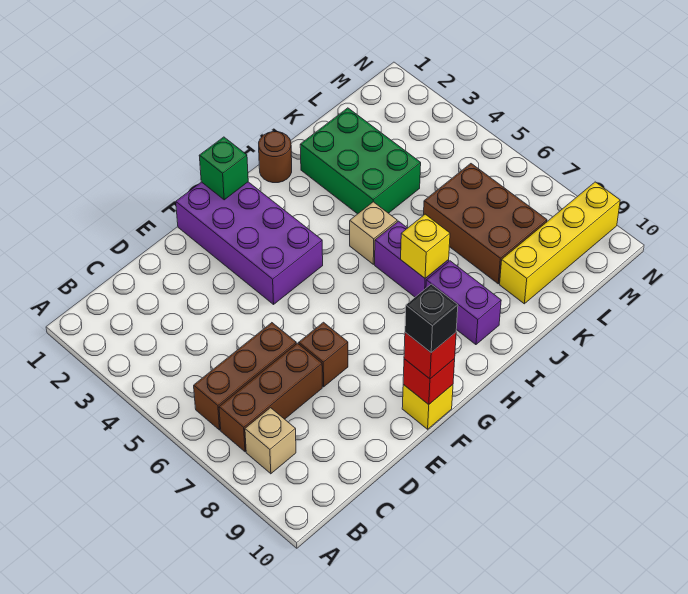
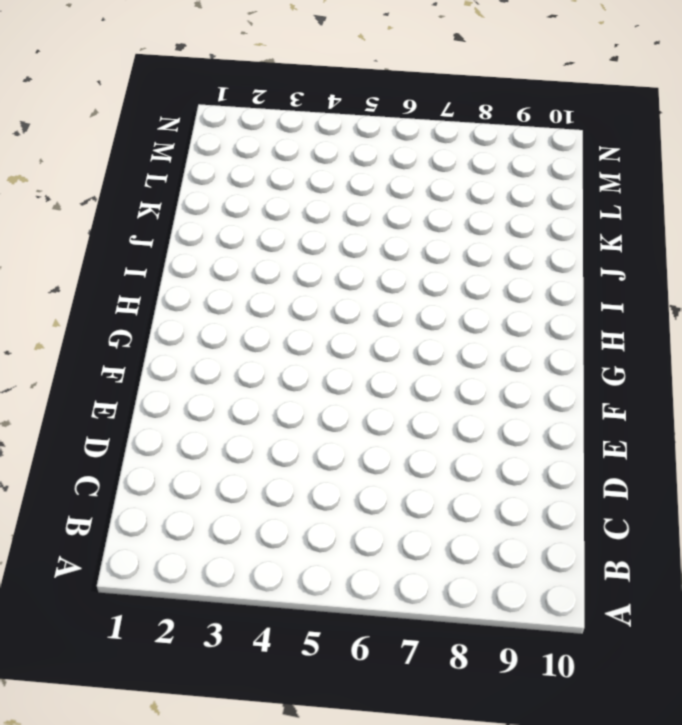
none -> brown 1x3 brick [194,323,296,430]
none -> brown 1x3 brick [219,343,322,452]
none -> tan 1x1 brick [245,408,296,474]

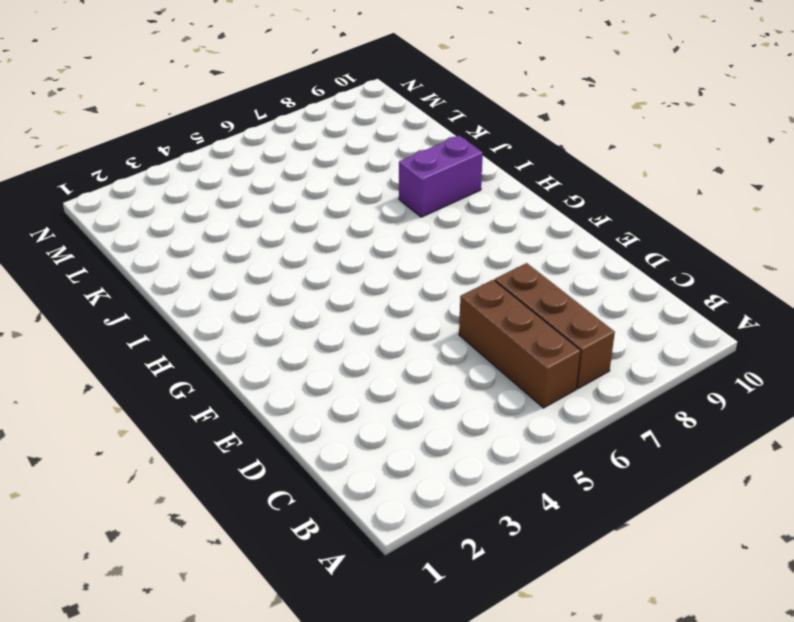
none -> tan 1x1 brick [245,408,296,474]
none -> brown 1x1 brick [299,322,348,387]
none -> purple 2x4 brick [176,182,323,304]

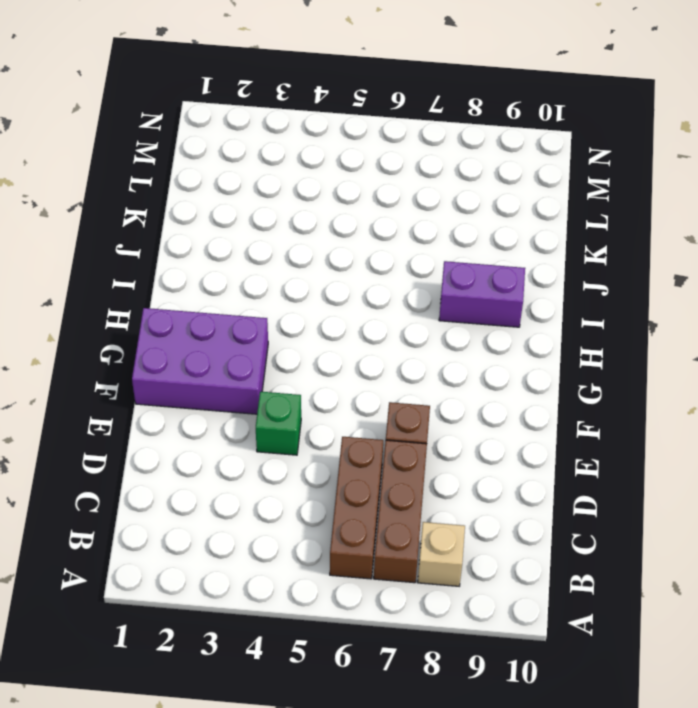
green 1x1 brick [256,392,301,455] -> green 1x1 brick moved to [199,137,248,200]
purple 2x3 brick [132,308,268,414] -> purple 2x4 brick [176,182,323,304]
none -> yellow 1x1 brick [402,385,453,429]
none -> brown 1x1 round brick [259,132,292,183]
none -> tan 1x1 brick [350,202,397,264]

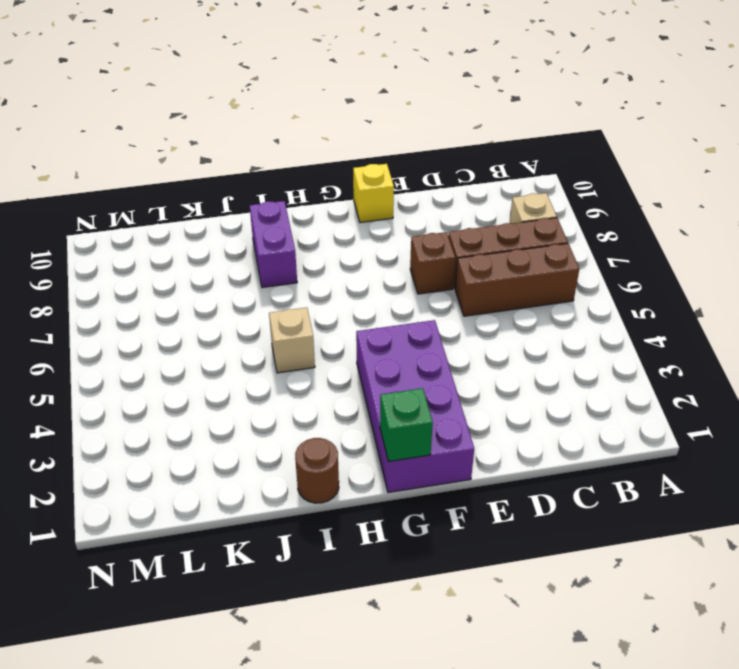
none -> purple 1x2 brick [375,221,449,297]
none -> green 2x3 brick [300,108,421,214]
none -> brown 2x3 brick [424,164,547,284]

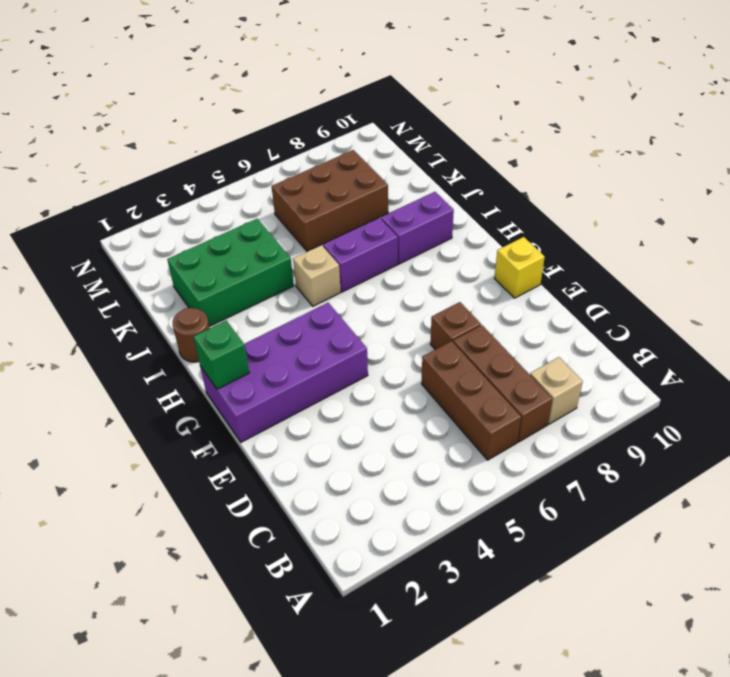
none -> yellow 1x4 brick [500,182,620,304]
none -> red 1x1 brick [403,359,455,404]
none -> yellow 1x1 brick [401,214,450,278]

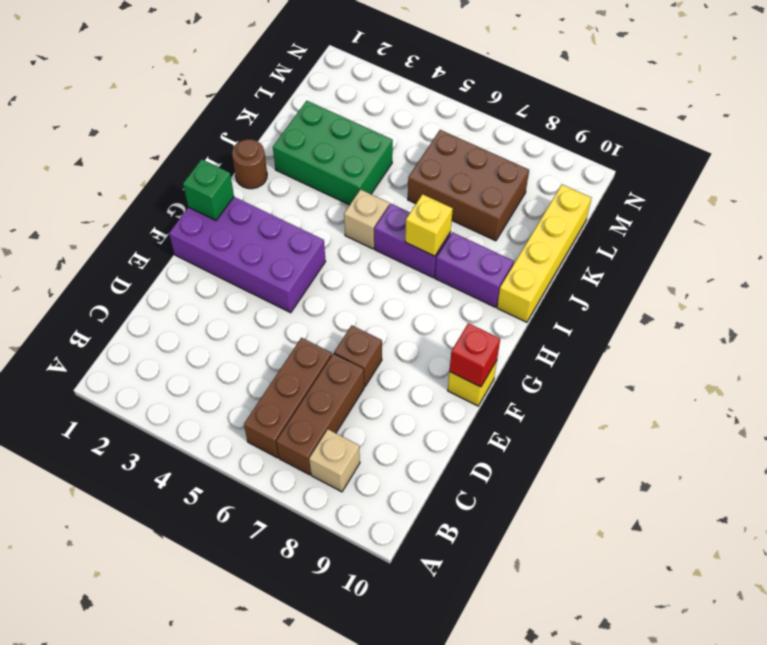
yellow 1x4 brick [497,185,591,322] -> yellow 1x4 brick moved to [500,182,620,304]
none -> red 1x1 brick [404,332,456,379]
none -> black 1x1 brick [405,284,458,353]

